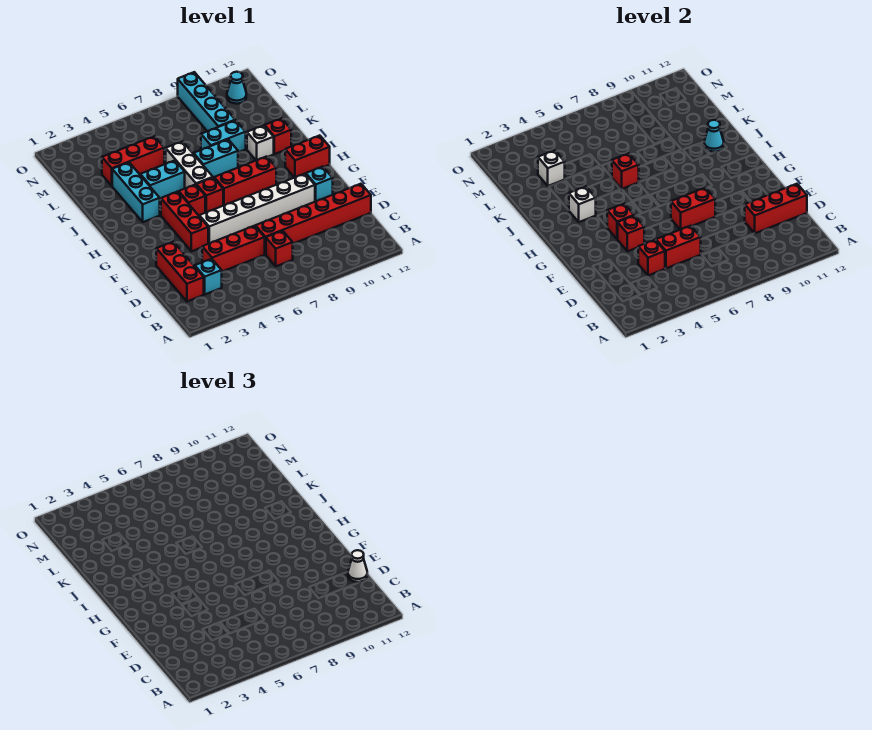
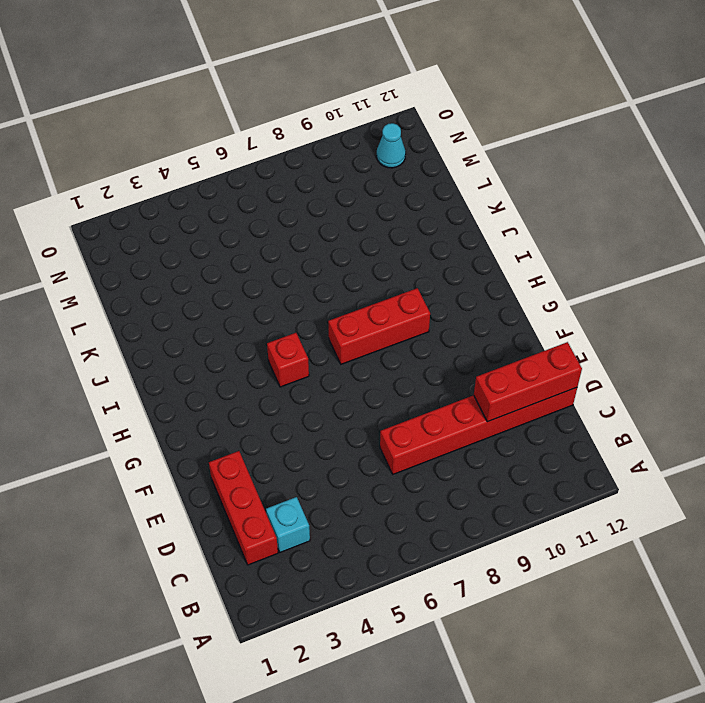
none -> red 1x1 brick [266,231,293,266]
none -> red 1x3 brick [202,226,265,272]
none -> red 1x3 brick [161,192,208,251]
none -> white 1x6 brick [199,174,315,244]

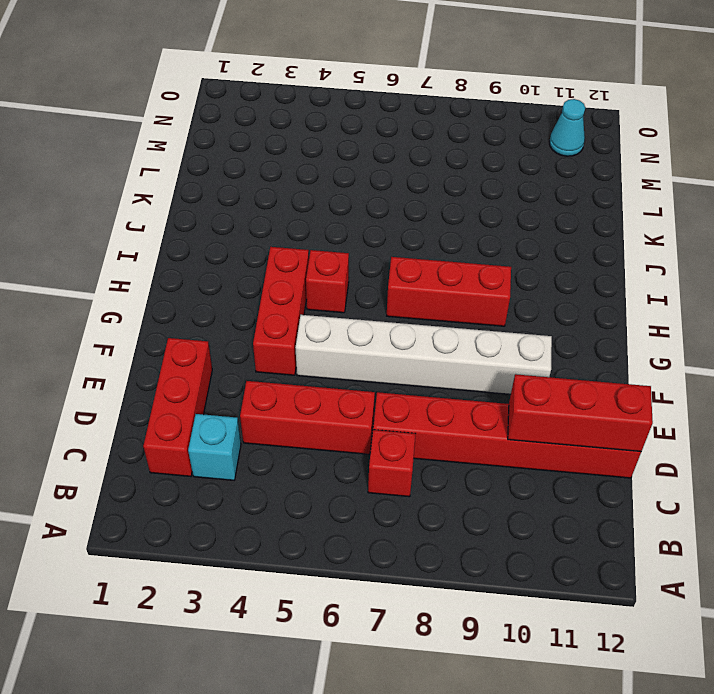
none -> cyan 1x1 brick [306,167,333,202]
none -> red 1x1 brick [196,178,223,213]
none -> red 1x2 brick [285,135,330,178]
none -> cyan 1x3 brick [112,162,160,222]

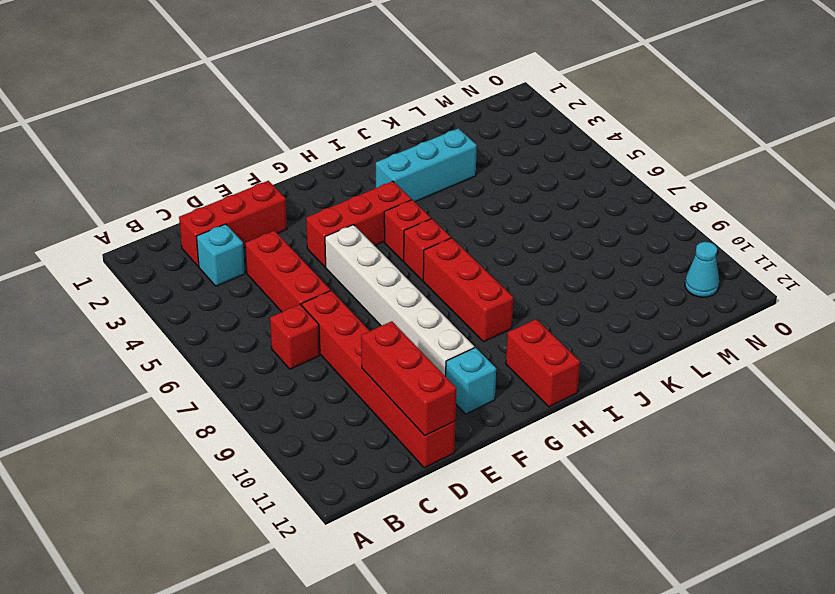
none -> white 1x3 brick [166,141,213,188]
none -> cyan 1x2 brick [140,160,185,199]
none -> cyan 1x2 brick [194,140,238,178]
none -> white 1x1 brick [247,125,274,160]

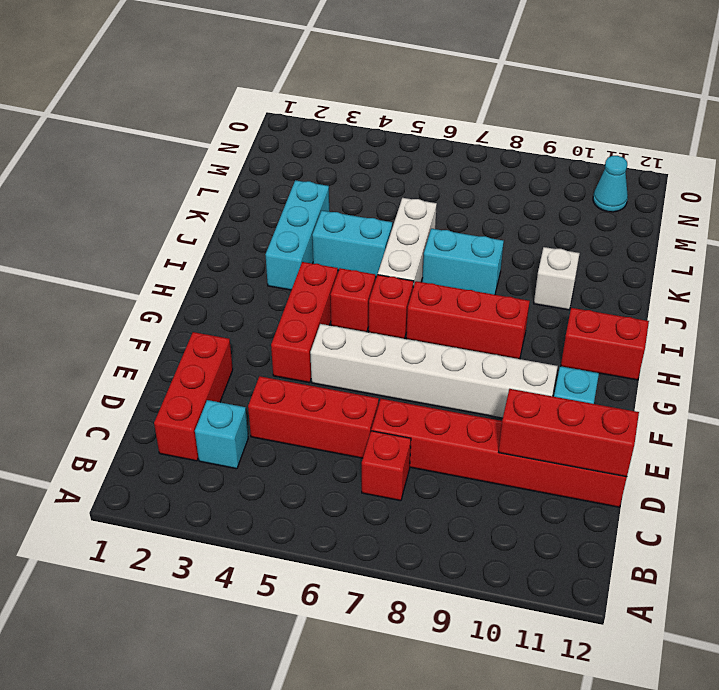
none -> red 1x1 brick [265,118,291,154]
none -> cyan 1x2 brick [201,120,246,152]
none -> red 1x3 brick [102,136,164,186]
none -> cyan 1x4 brick [178,72,235,131]

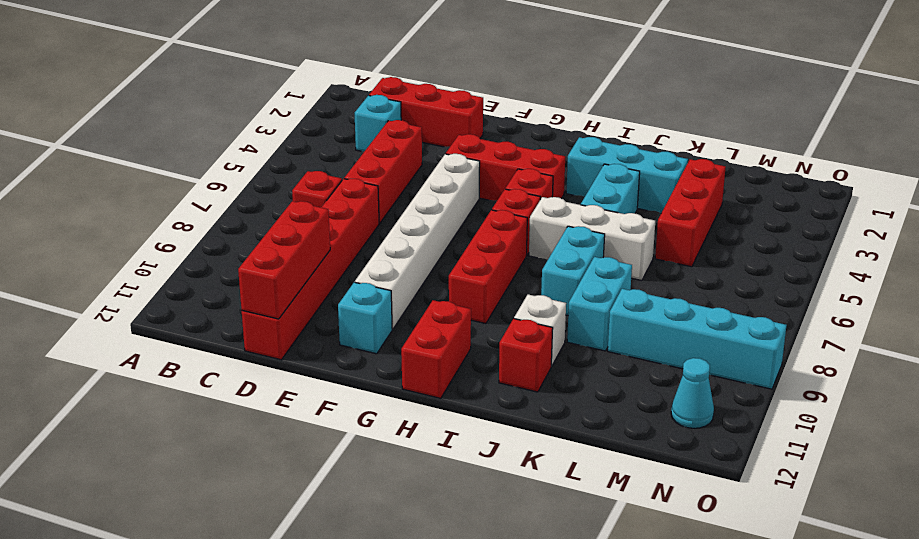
none -> red 1x1 brick [638,240,665,275]
none -> red 1x2 brick [656,226,701,268]
none -> red 1x1 brick [618,216,645,251]
none -> red 1x2 brick [671,188,715,230]

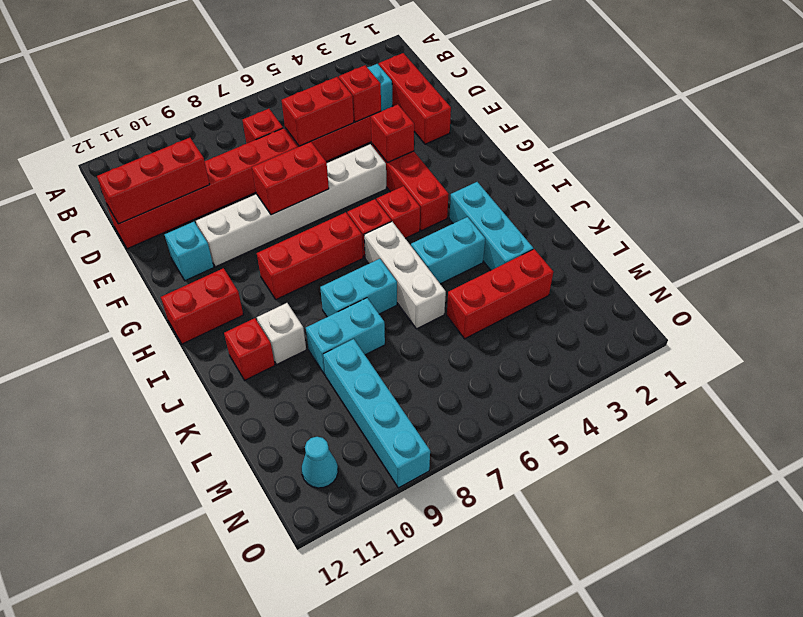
none -> red 1x1 brick [607,204,634,239]
none -> white 1x1 brick [569,186,596,222]
none -> red 1x1 brick [612,153,639,189]
none -> cyan 1x1 cone [704,120,724,152]

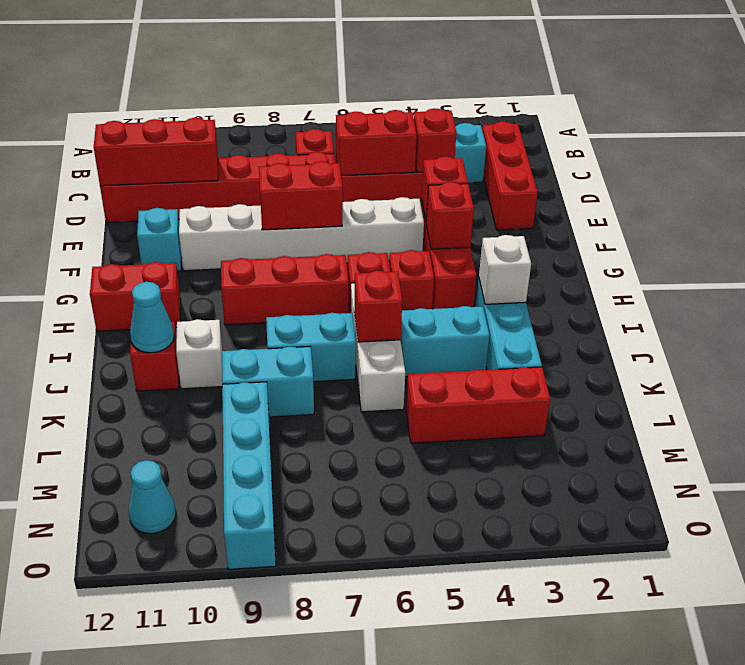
none -> white 1x1 brick [538,150,565,186]
none -> white 1x1 cone [348,550,367,582]

